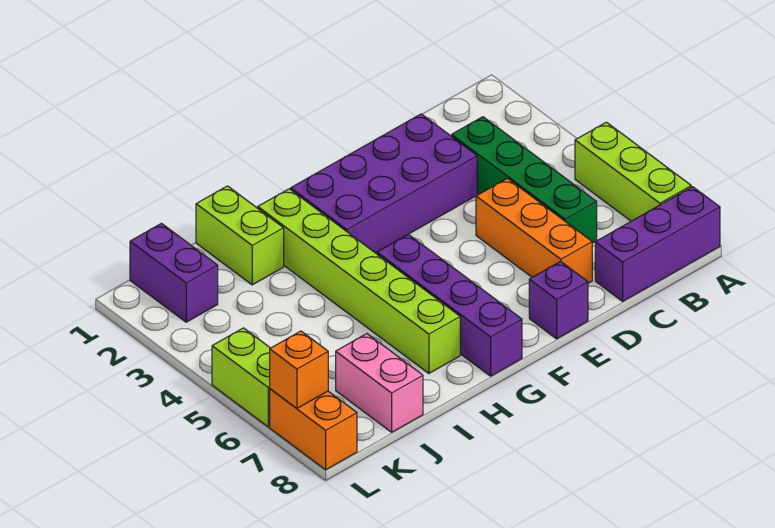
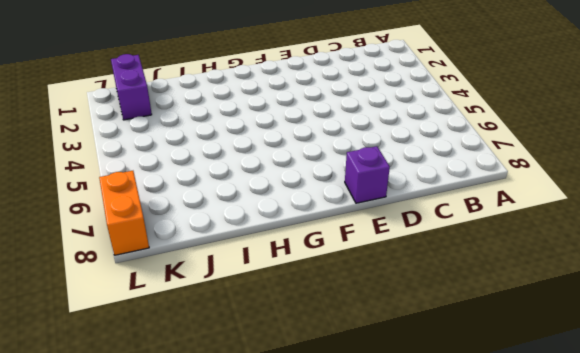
none -> lime 1x3 brick [575,122,691,221]
none -> purple 1x3 brick [595,187,720,301]
none -> green 1x4 brick [452,117,597,243]

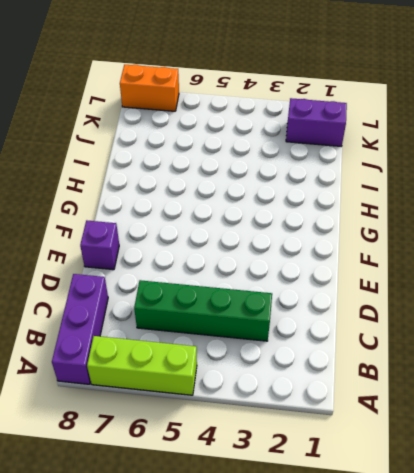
none -> purple 2x4 brick [291,114,477,253]
none -> orange 1x3 brick [476,178,592,283]
none -> purple 1x4 brick [377,234,522,376]

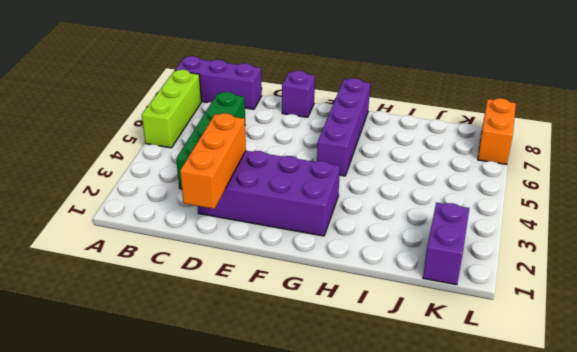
orange 1x3 brick [180,113,246,209] -> orange 1x3 brick moved to [476,178,592,283]
none -> lime 1x6 brick [258,189,460,373]
none -> lime 1x2 brick [196,186,284,285]
none -> pink 1x2 brick [336,334,423,432]

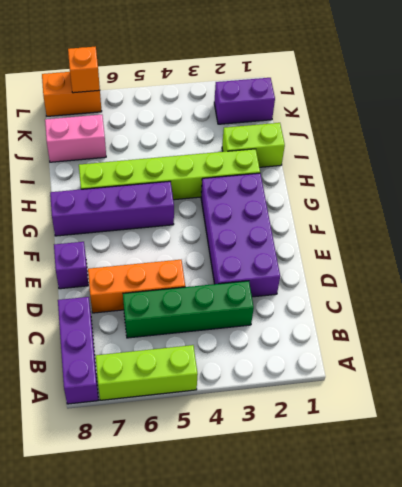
none -> lime 1x2 brick [212,328,270,427]

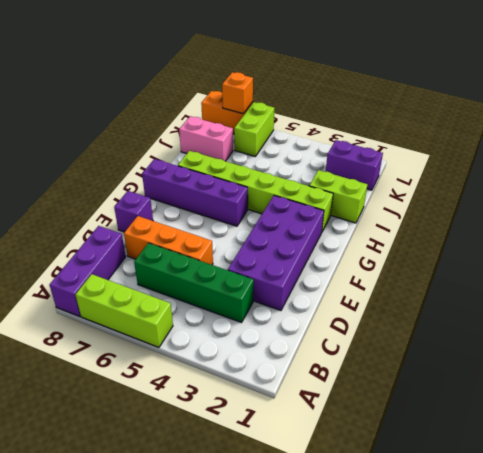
lime 1x2 brick [234,102,274,156] -> lime 1x2 brick turned to [212,328,270,427]

